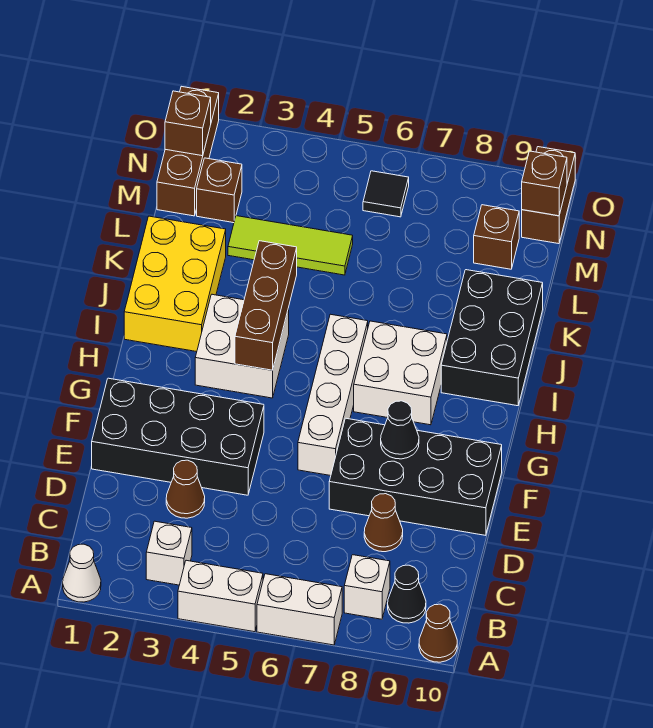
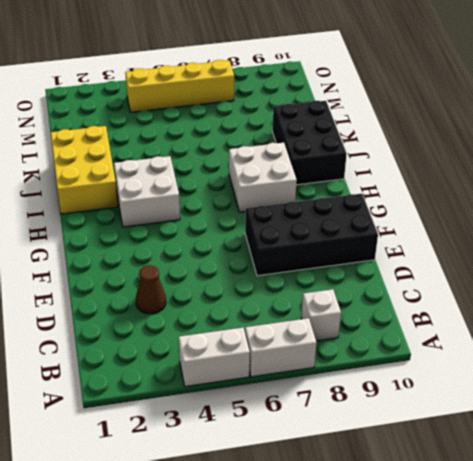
yellow 1x4 brick [125,60,234,112] -> black 1x1 tile [363,171,409,217]
none -> white 1x1 cone [63,544,101,602]
none -> brown 1x1 cone [419,604,457,662]
none -> white 1x1 brick [146,521,192,585]

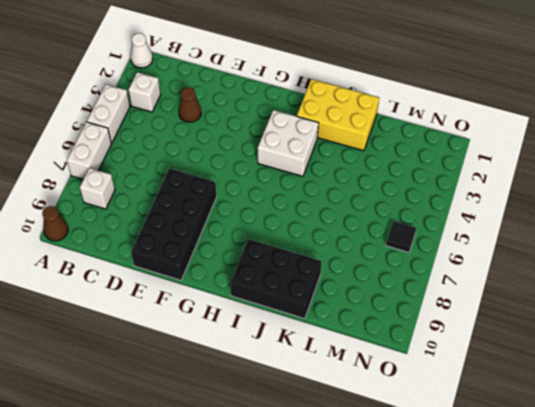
none -> black 1x1 cone [388,565,426,623]
none -> brown 1x1 cone [364,494,403,552]
none -> black 2x4 brick [92,378,264,495]

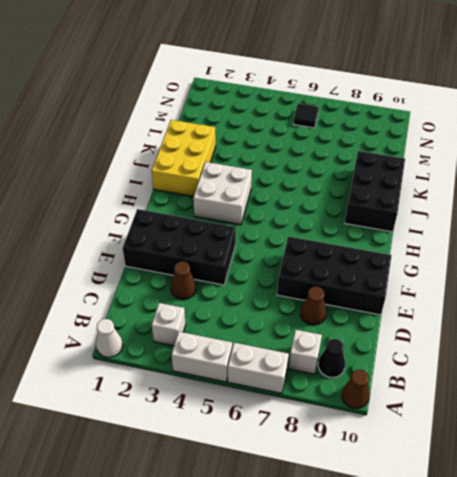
none -> white 1x4 brick [298,314,368,476]
none -> white 2x2 brick [354,321,447,425]
none -> lime 1x3 tile [228,216,353,275]

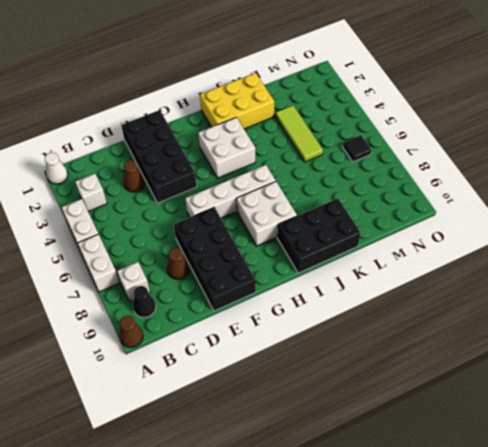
none -> brown 1x3 brick [157,86,219,216]
none -> brown 1x1 brick [197,158,242,223]
none -> brown 1x1 brick [474,205,519,269]

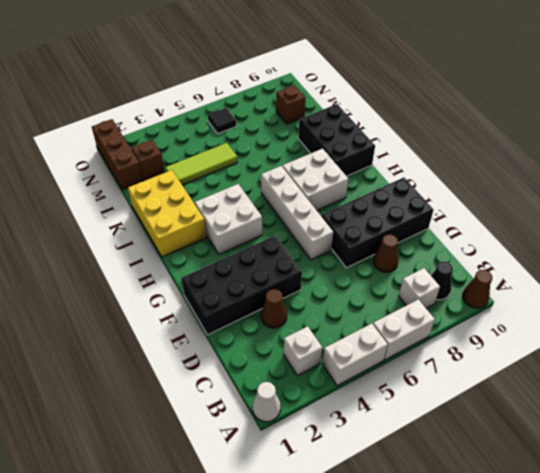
none -> brown 1x2 brick [522,147,575,244]
none -> black 1x1 cone [381,401,419,459]
none -> brown 1x3 brick [235,241,297,370]

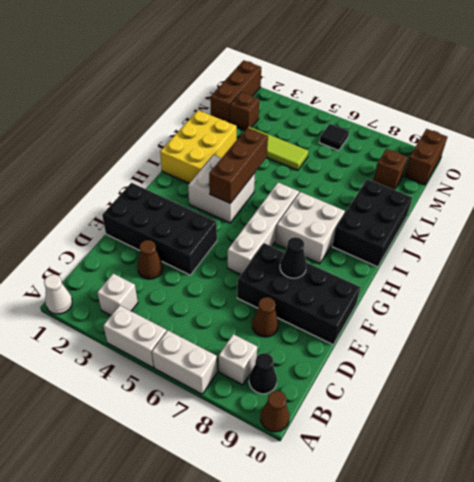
none -> brown 1x1 brick [165,91,211,156]
none -> brown 1x1 brick [522,151,567,216]

